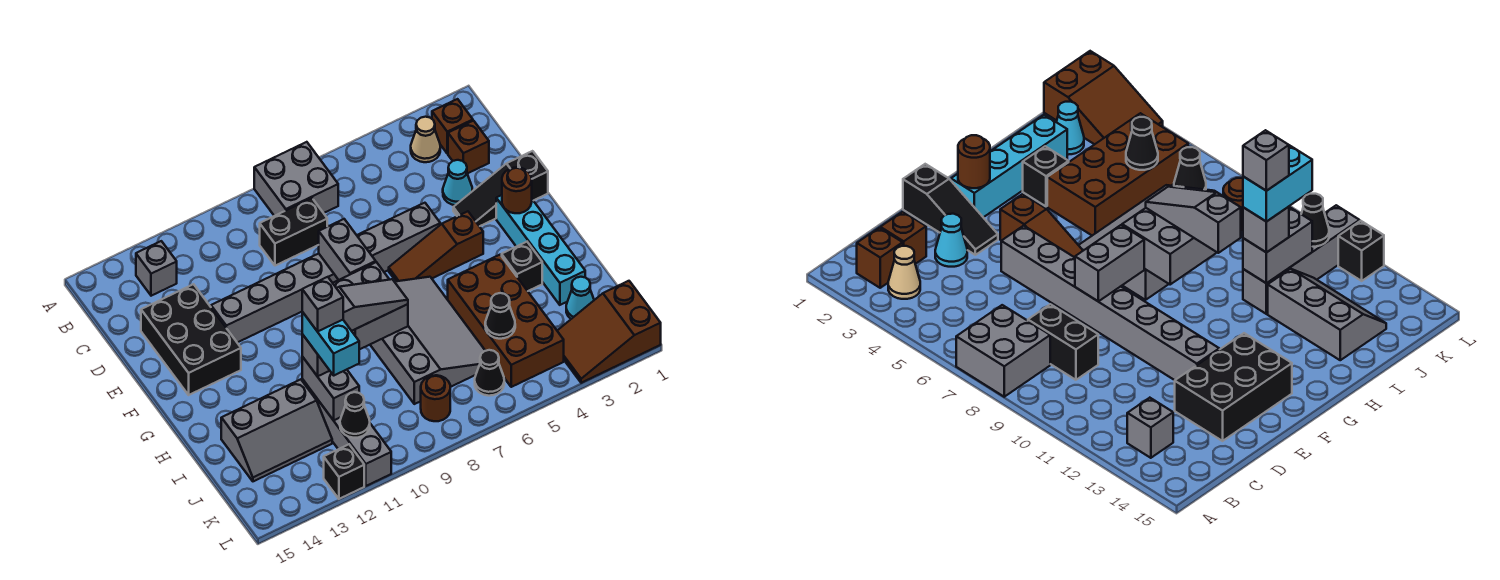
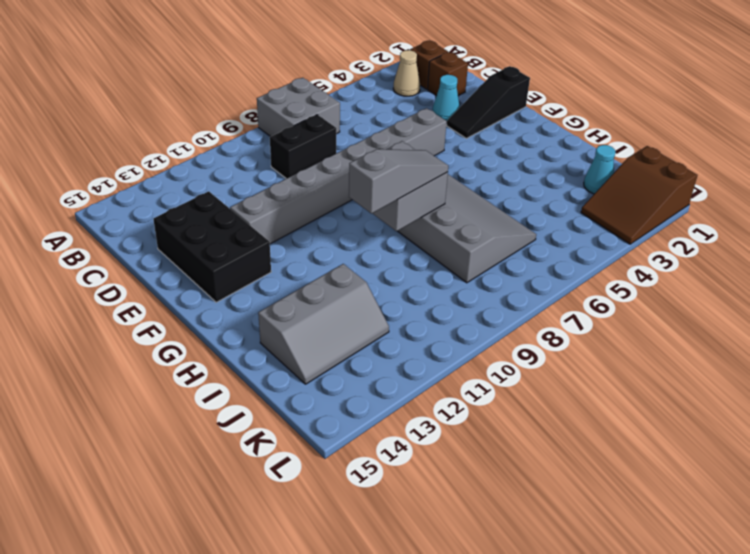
none -> grey 1x1 brick [136,241,177,296]
none -> cyan 1x4 brick [496,195,585,305]
none -> brown 1x3 slope [389,211,483,281]
none -> black 1x1 brick [502,242,542,291]

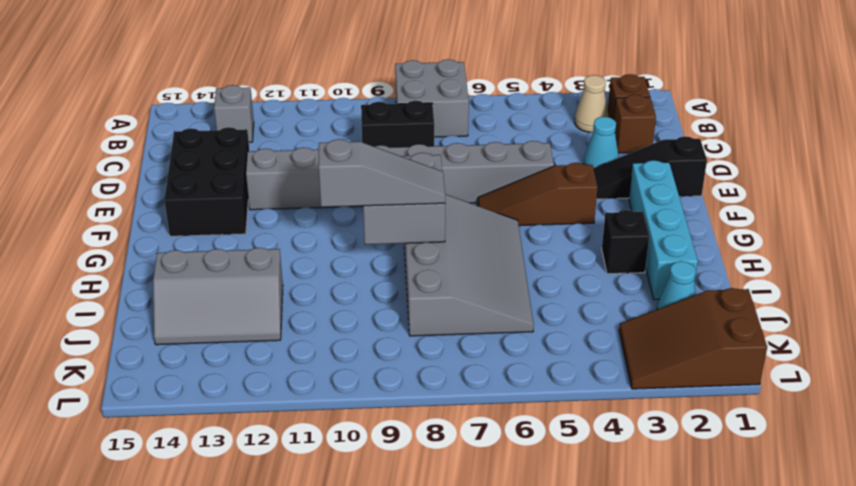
none -> brown 2x4 brick [448,255,564,387]
none -> grey 1x4 brick [302,379,391,486]
none -> black 1x1 cone [475,350,504,396]
none -> brown 1x1 round brick [421,375,450,421]

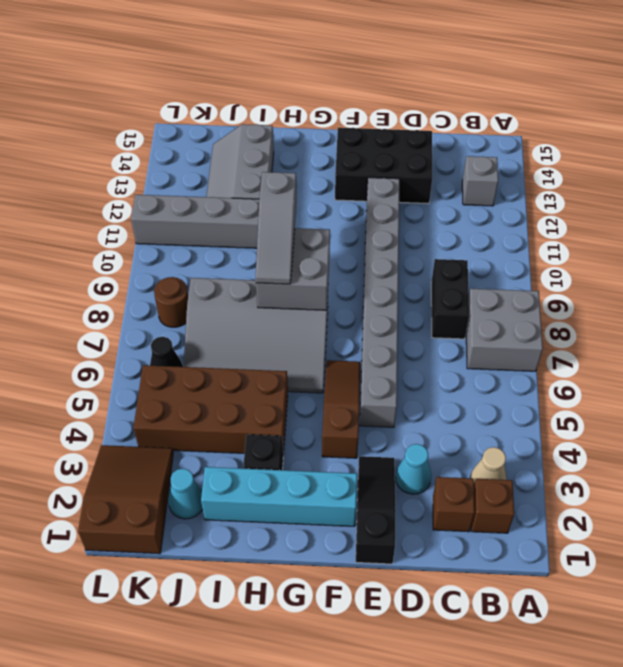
none -> black 1x1 brick [324,444,364,499]
none -> grey 1x2 brick [319,219,376,280]
none -> brown 1x1 round brick [502,167,532,213]
none -> grey 1x2 brick [302,357,359,420]

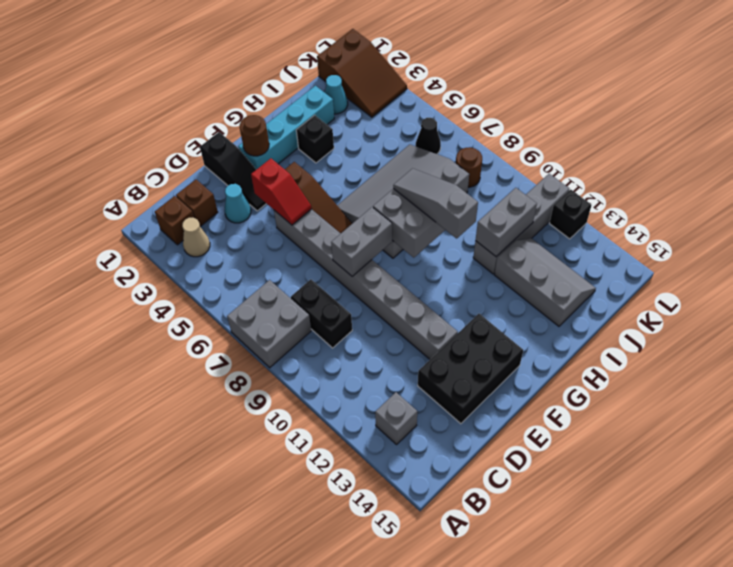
red 1x2 slope [251,158,312,225] -> none
none -> brown 2x4 brick [448,255,564,387]
none -> black 1x1 cone [485,293,515,339]
none -> black 1x1 cone [340,392,370,438]
none -> grey 1x1 brick [302,334,330,376]

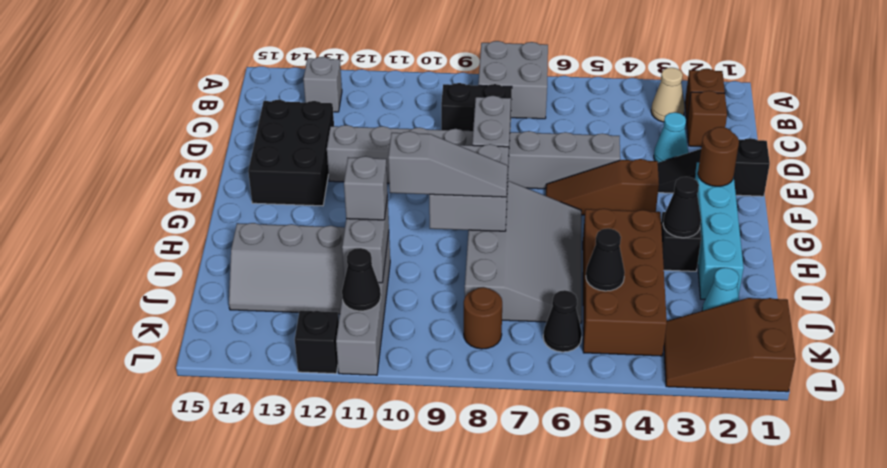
black 1x1 cone [663,177,701,238] -> none
none -> cyan 1x2 brick [302,312,359,375]
none -> grey 1x1 brick [302,277,343,332]

